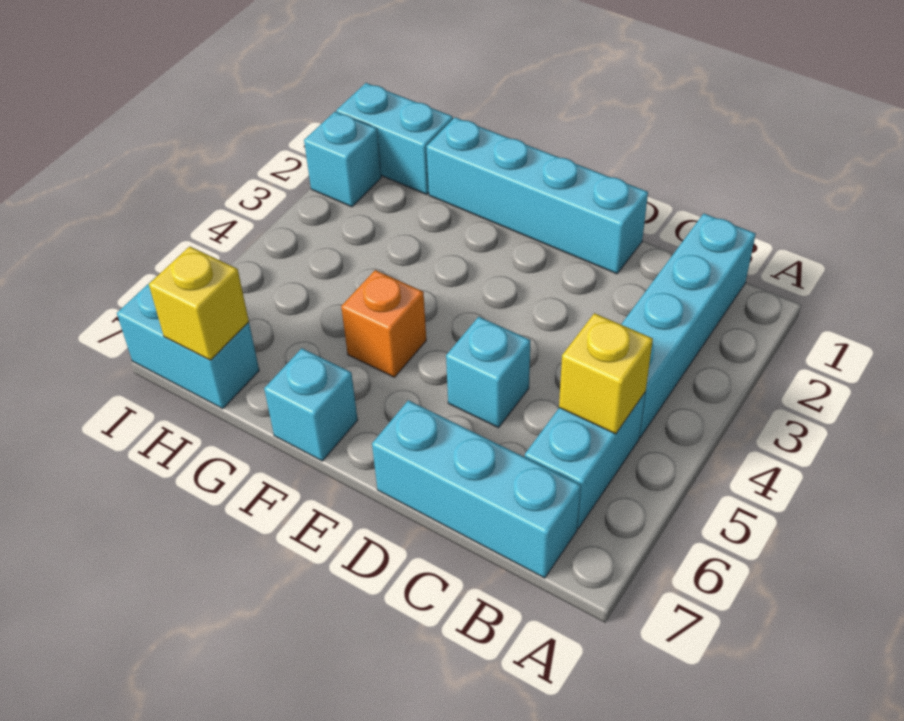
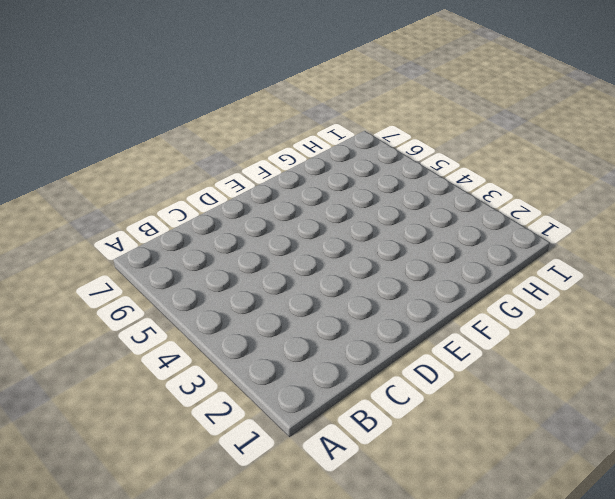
none -> cyan 1x4 brick [621,214,756,437]
none -> cyan 1x2 brick [525,392,646,529]
none -> cyan 1x3 brick [372,400,581,578]

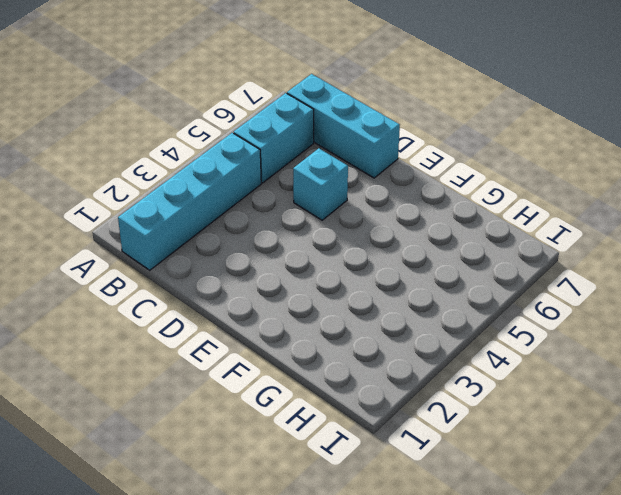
none -> cyan 1x4 brick [426,117,648,274]
none -> orange 1x1 brick [341,270,426,377]
none -> cyan 1x1 brick [264,348,358,461]

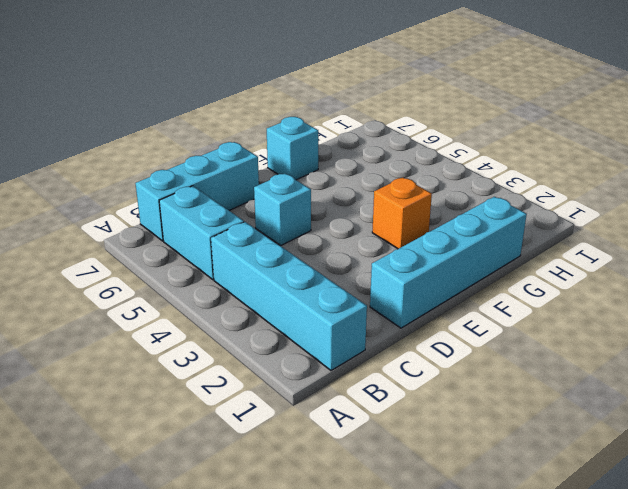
orange 1x1 brick [372,177,432,249] -> orange 1x1 brick moved to [341,270,426,377]
none -> cyan 1x2 brick [336,83,453,195]
none -> cyan 1x2 brick [117,277,259,409]
none -> cyan 1x1 brick [304,112,381,207]

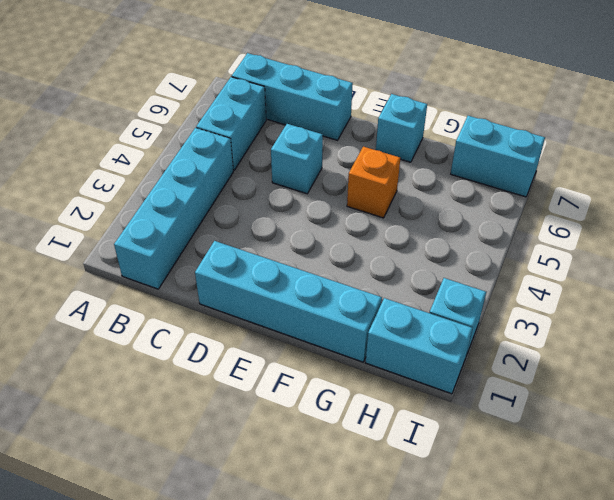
none -> yellow 1x1 brick [559,313,653,434]
none -> yellow 1x1 brick [149,246,249,360]

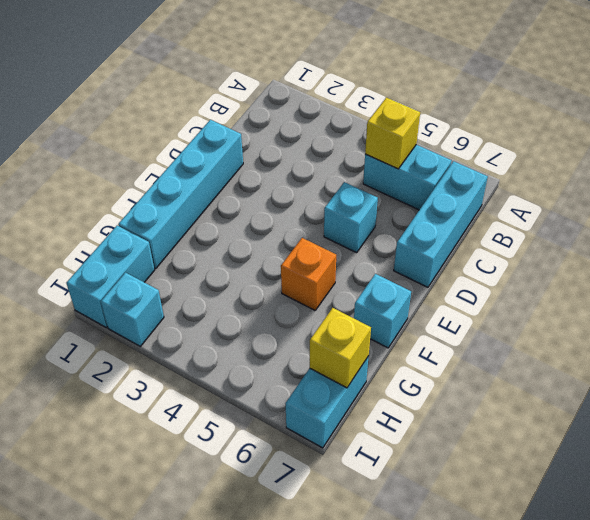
none -> cyan 1x4 brick [621,214,756,437]

